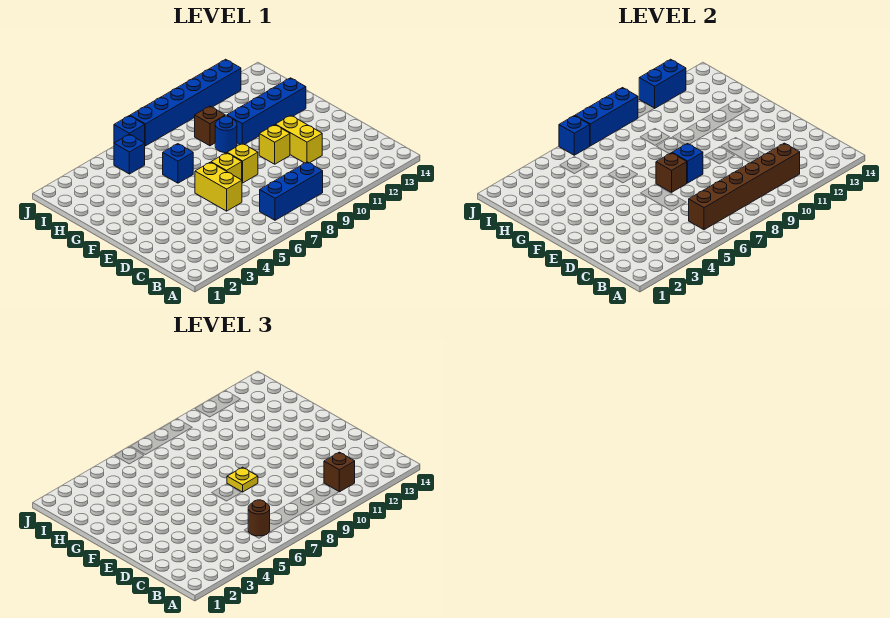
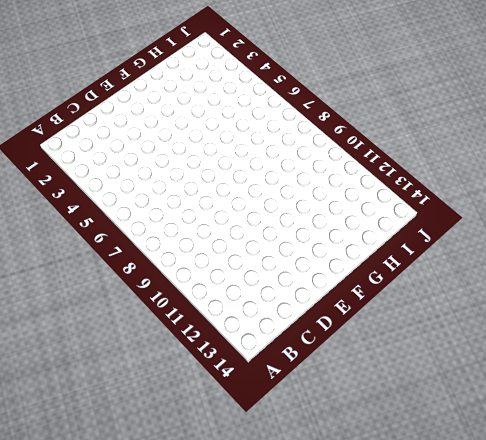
none -> blue 1x3 brick [260,162,323,220]
none -> yellow 1x2 brick [195,162,242,211]
none -> yellow 1x2 brick [275,115,322,163]

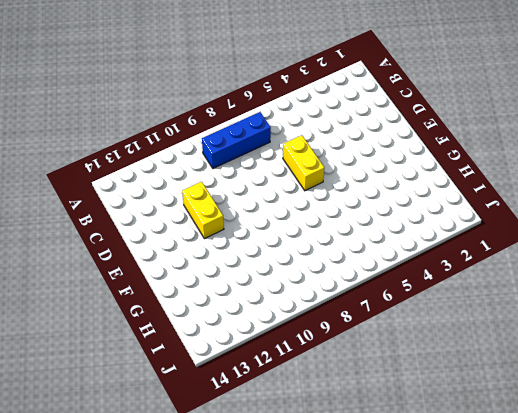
none -> yellow 1x1 brick [211,153,242,180]
none -> yellow 1x1 brick [227,143,258,183]
none -> yellow 1x1 brick [259,125,290,164]

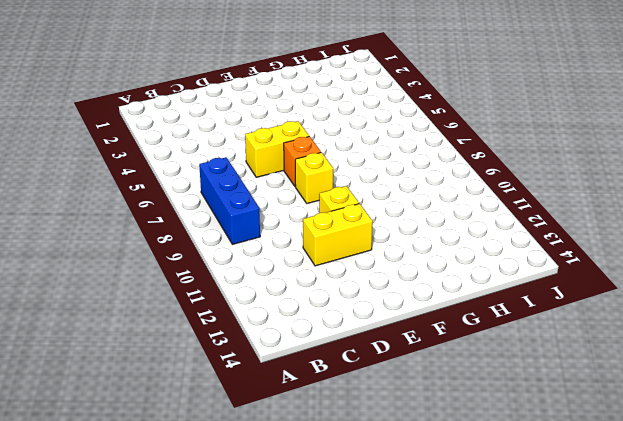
orange 1x1 brick [284,136,321,187] -> yellow 1x1 brick [211,153,242,180]
none -> blue 1x1 brick [163,144,193,183]
none -> blue 1x1 round brick [215,116,237,153]
none -> blue 1x4 brick [227,78,306,145]

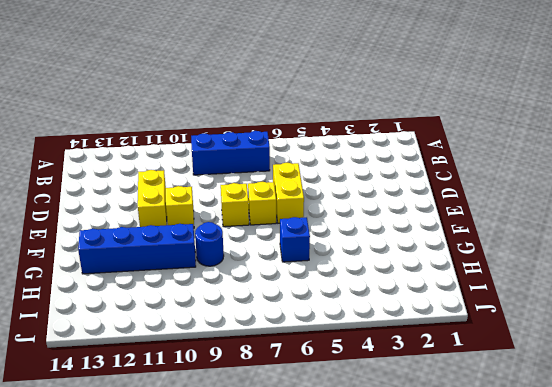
none -> brown 1x1 brick [195,106,225,146]
none -> blue 1x1 brick [114,134,145,174]
none -> blue 1x1 brick [114,116,145,143]

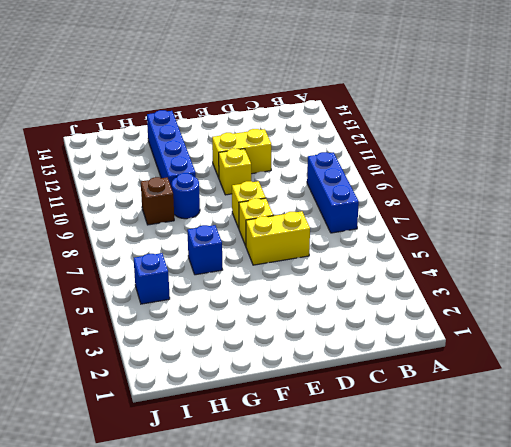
none -> blue 1x1 brick [114,116,145,143]
none -> blue 1x6 brick [130,59,241,146]
none -> brown 1x6 brick [689,143,800,230]

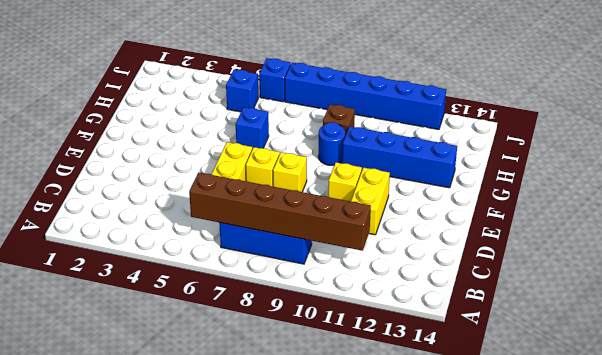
none -> brown 1x1 brick [656,153,687,192]
none -> blue 1x1 brick [672,144,703,183]
none -> blue 1x1 brick [559,116,590,155]

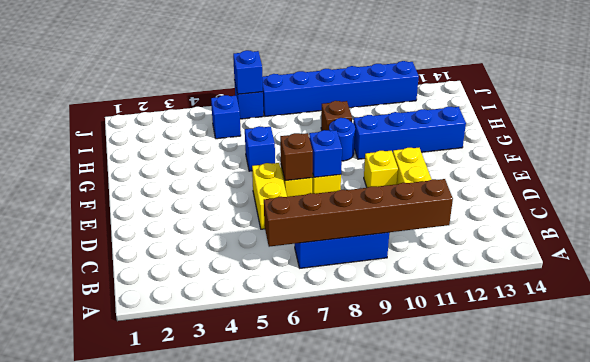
none -> blue 1x3 brick [575,88,638,146]
none -> blue 1x2 brick [639,59,686,108]
none -> brown 1x1 round brick [248,500,270,536]

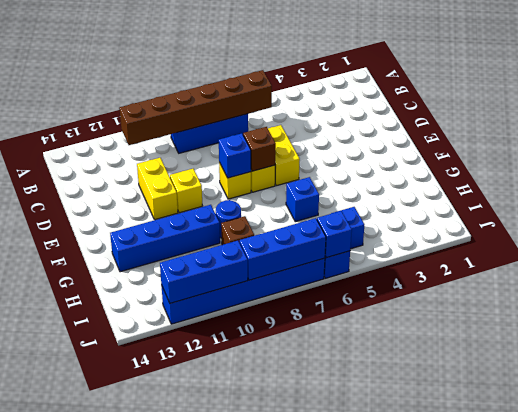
blue 1x3 brick [160,241,248,303] -> blue 1x2 brick [639,59,686,108]
none -> brown 1x1 round brick [248,500,270,536]
none -> brown 1x1 brick [324,452,355,492]
none -> yellow 1x1 plate [227,467,258,492]

